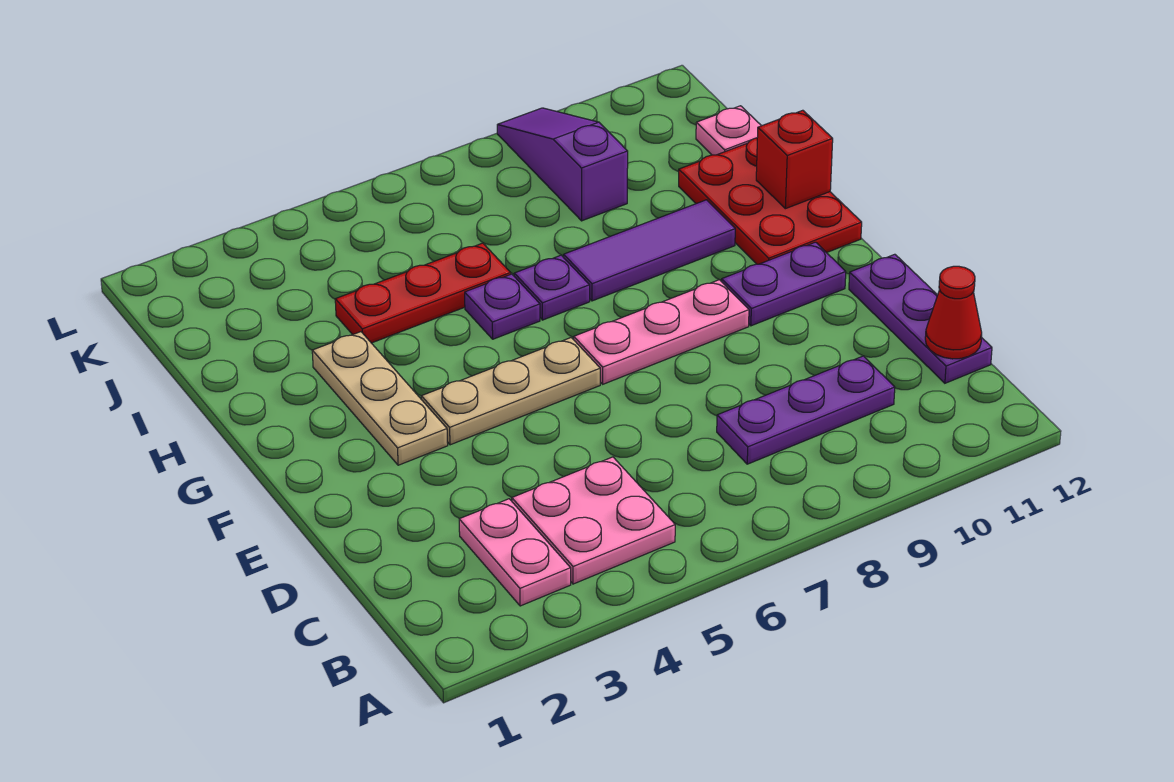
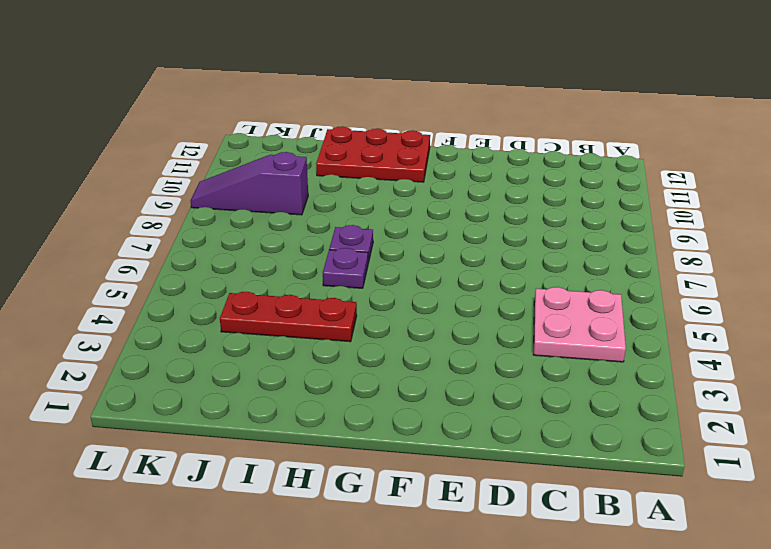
red 1x3 plate [220,292,357,342] -> red 1x3 plate turned to [335,243,511,343]
none -> pink 1x2 plate [459,499,571,606]
none -> purple 1x3 plate [717,356,895,464]
none -> purple 1x3 plate [849,254,992,383]

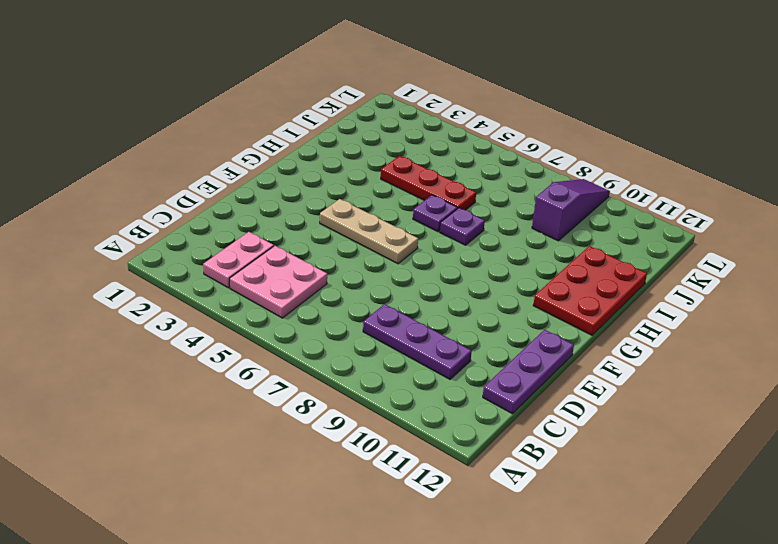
none -> tan 1x3 plate [312,332,448,465]
none -> pink 1x3 plate [574,280,749,384]
none -> purple 1x2 plate [722,242,846,326]

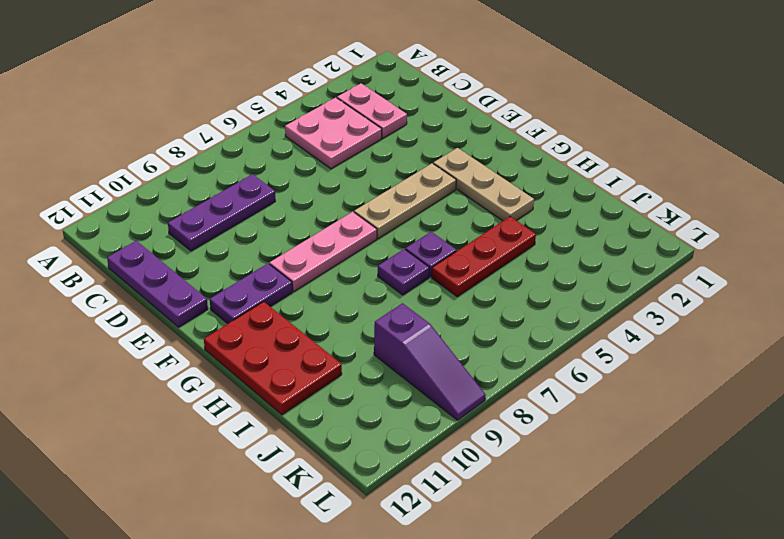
none -> purple 1x3 tile [564,200,735,301]
none -> pink 1x1 plate [696,106,761,155]
none -> red 1x1 cone [925,266,982,359]

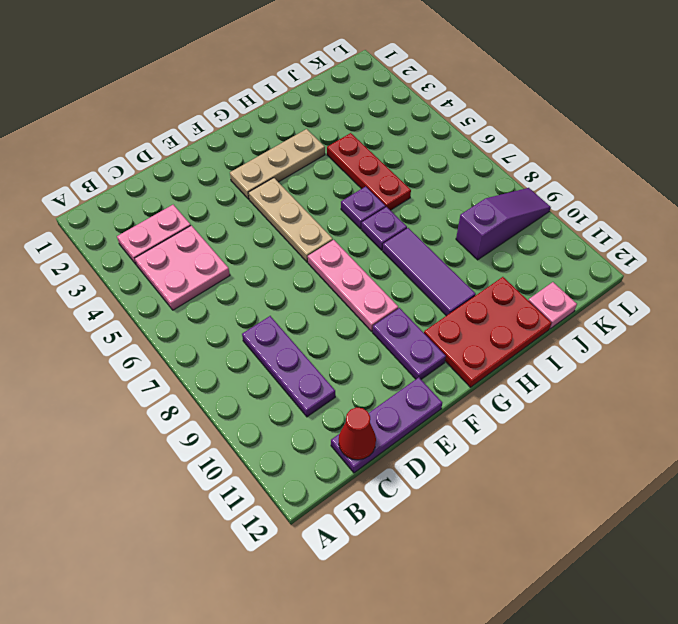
none -> red 1x1 brick [756,110,833,209]

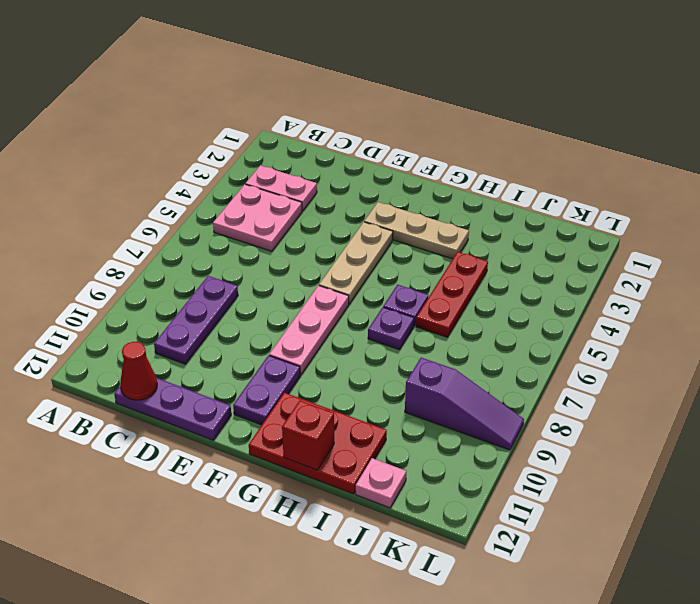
none -> purple 1x3 tile [564,200,735,301]

